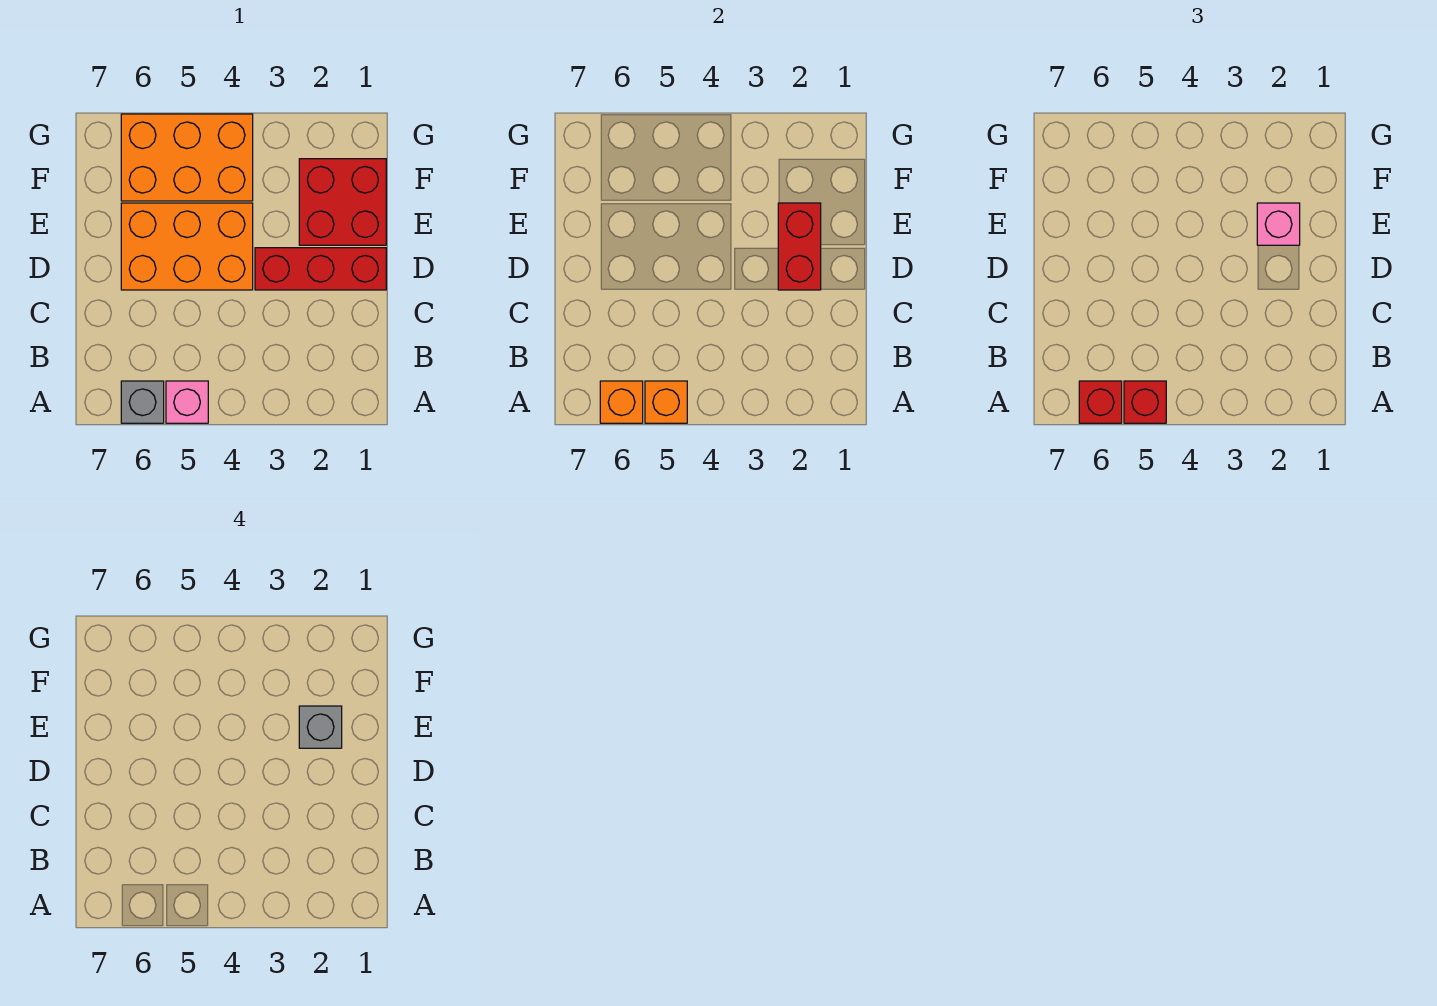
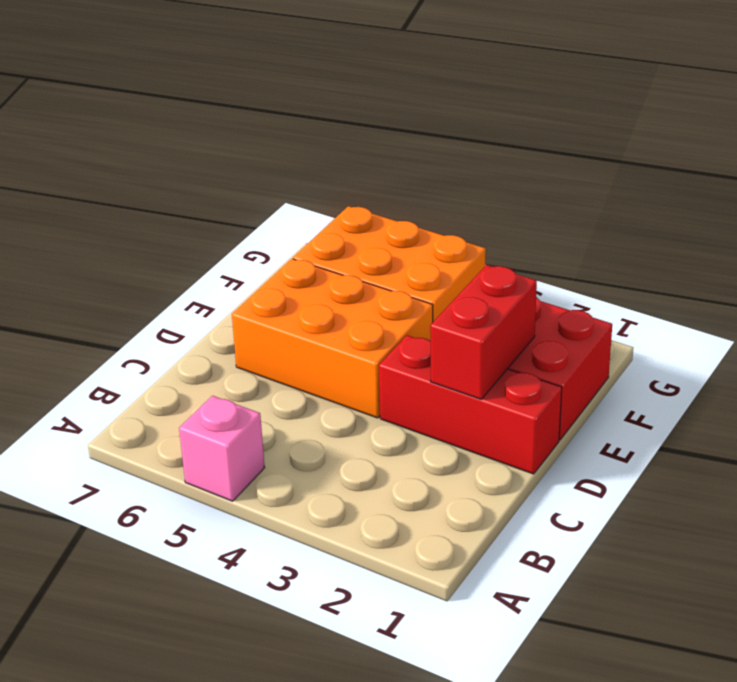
none -> grey 1x1 brick [121,381,164,423]
none -> orange 1x1 brick [645,381,687,423]
none -> orange 1x1 brick [600,381,643,423]

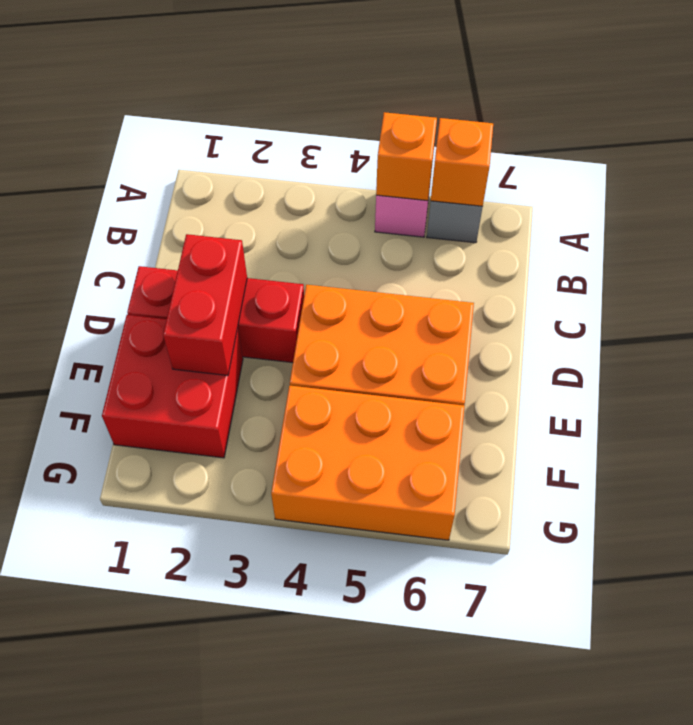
none -> red 1x1 brick [1124,381,1166,423]
none -> red 1x1 brick [1079,381,1122,423]
none -> pink 1x1 brick [1257,203,1300,245]

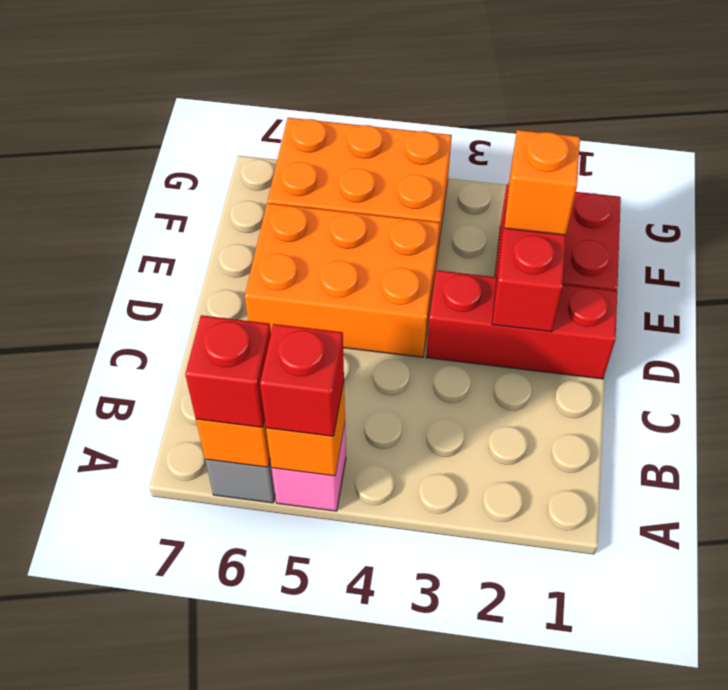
orange 1x1 brick [504,130,580,235] -> pink 1x1 brick [1257,203,1300,245]
none -> grey 1x1 brick [299,706,342,748]

